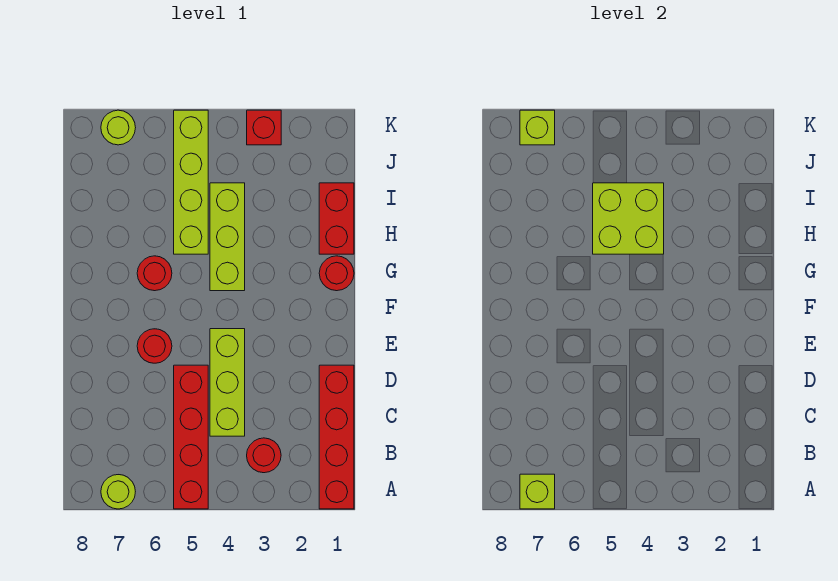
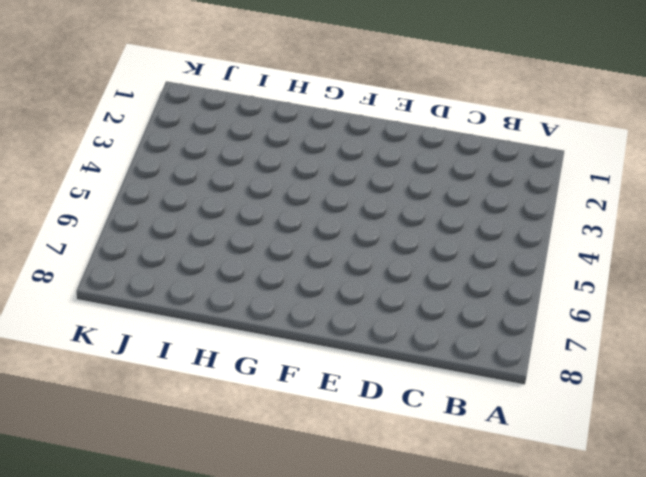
none -> red 1x4 brick [319,365,354,509]
none -> red 1x4 brick [174,365,208,509]
none -> lime 1x1 round brick [101,475,135,509]

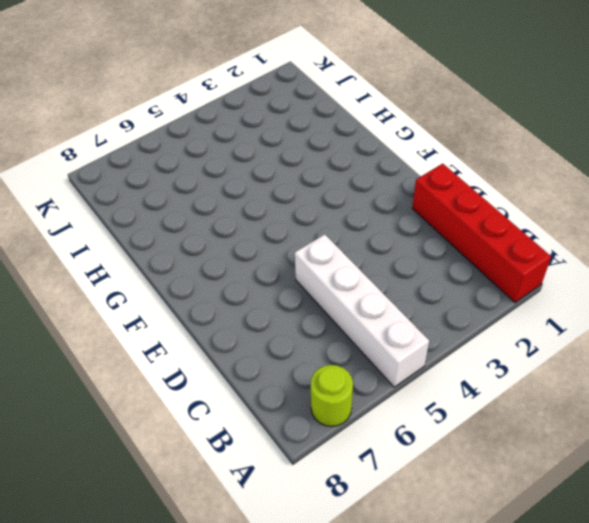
white 1x4 brick [295,234,429,387] -> red 1x4 brick [174,365,208,509]
none -> red 1x1 round brick [247,438,281,473]
none -> lime 1x3 brick [210,329,245,436]
none -> red 1x1 round brick [137,329,172,363]

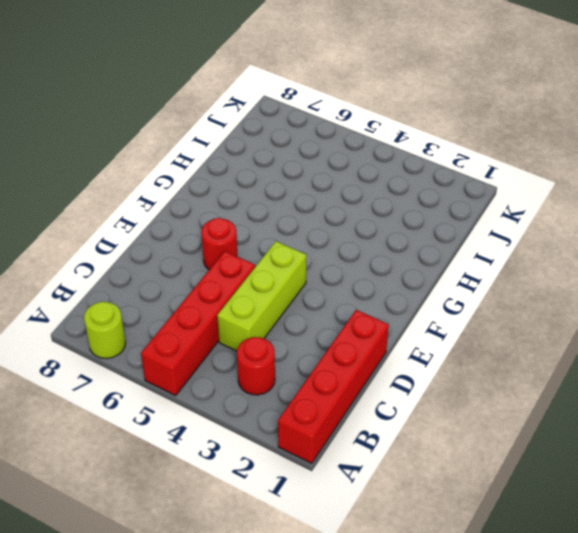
none -> red 1x1 round brick [319,256,354,291]
none -> lime 1x3 brick [210,183,245,291]
none -> red 1x1 round brick [137,256,172,291]

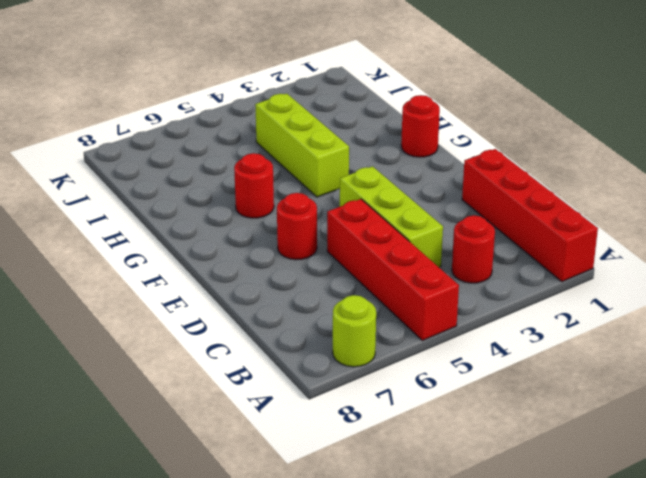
none -> red 1x2 brick [319,183,354,254]
none -> lime 1x4 brick [174,110,208,254]
none -> red 1x1 brick [247,110,281,145]

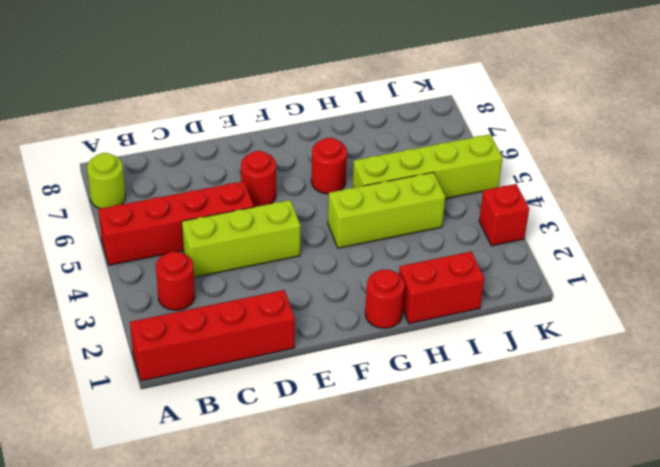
none -> lime 1x1 round brick [101,110,136,145]
none -> lime 1x1 brick [520,474,555,509]
none -> lime 2x2 brick [593,183,664,254]

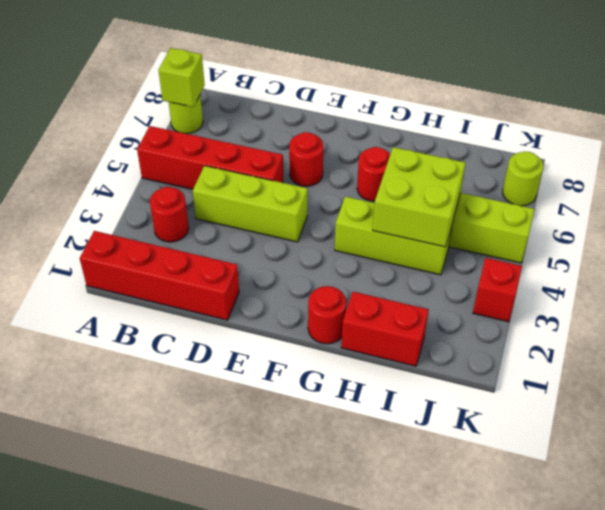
none -> lime 1x1 brick [520,110,555,145]

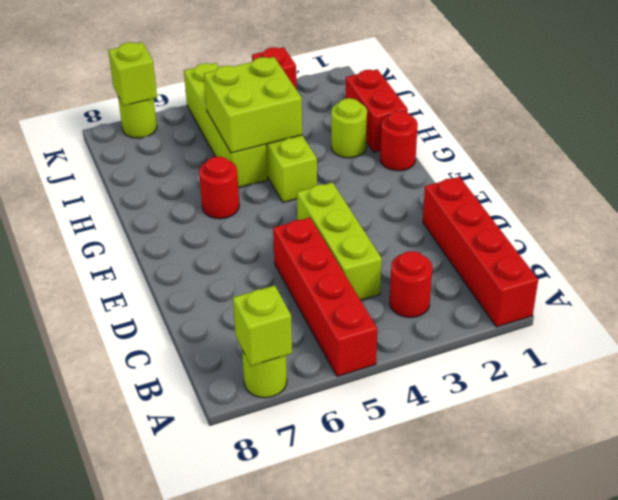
lime 1x1 round brick [331,98,367,158] -> none
none -> red 1x1 round brick [137,329,172,363]

